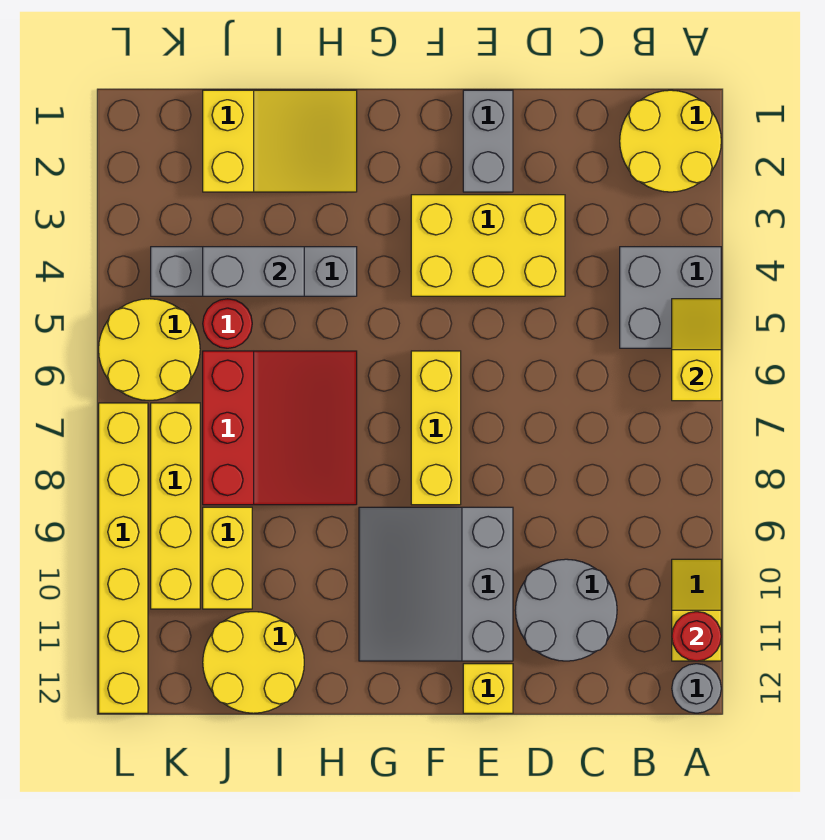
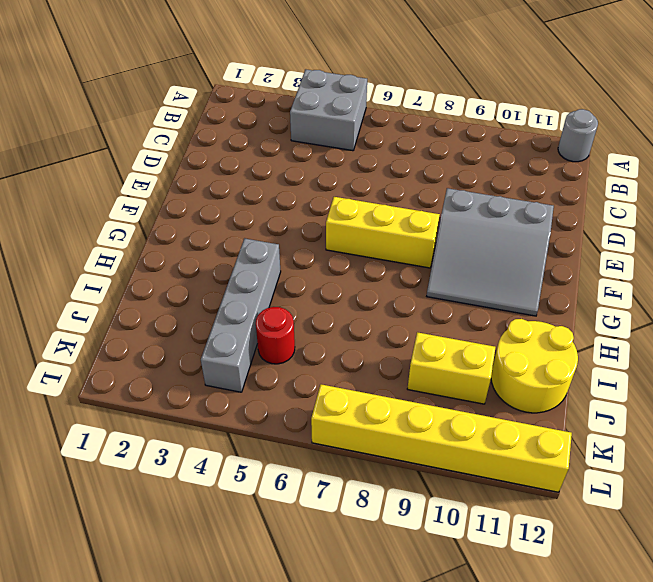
none -> yellow 2x2 round brick [620,90,721,192]
none -> yellow 1x2 slope [672,559,721,661]
none -> grey 2x2 round brick [515,559,617,661]

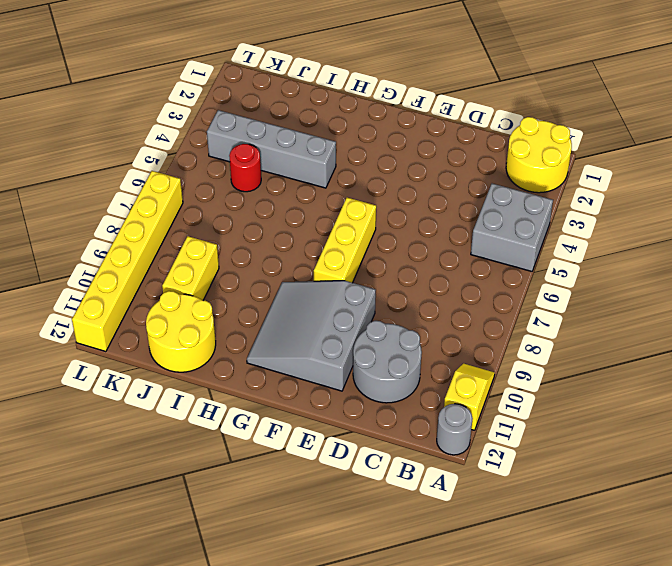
none -> yellow 2x3 brick [411,195,565,296]
none -> grey 1x2 brick [463,90,513,192]
none -> yellow 1x1 brick [463,664,513,713]

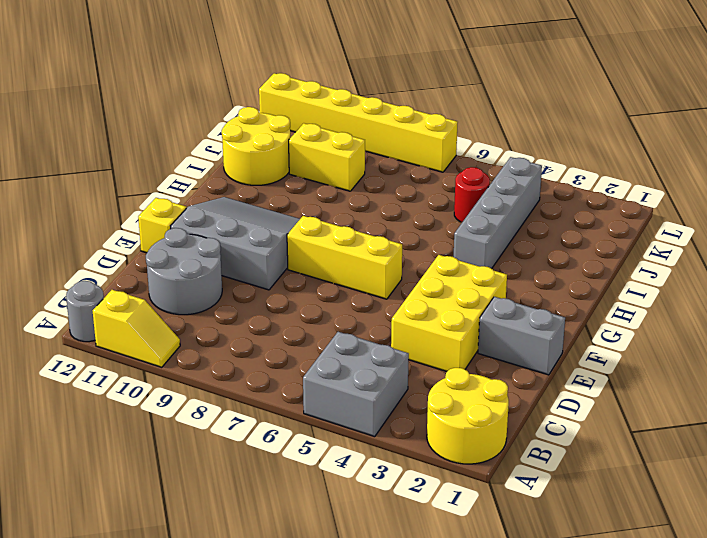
none -> yellow 2x3 slope [203,90,357,192]
none -> red 3x3 slope [203,351,357,505]
none -> yellow 2x2 round brick [99,299,200,401]

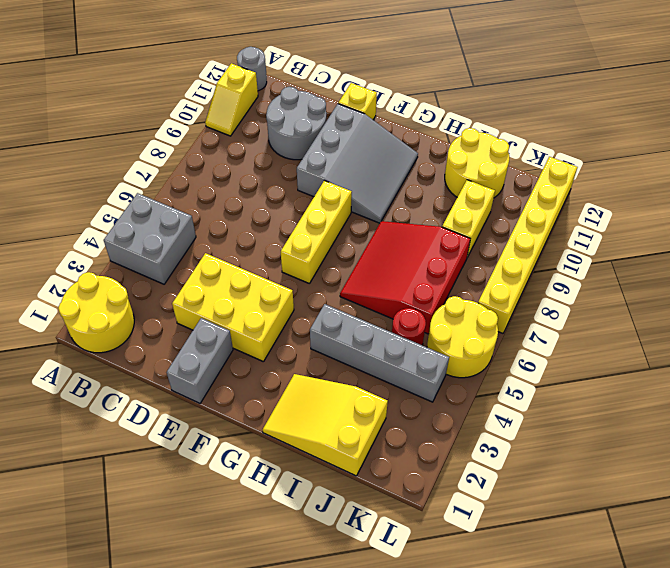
none -> yellow 1x4 brick [151,403,200,609]
none -> yellow 1x2 slope [672,299,721,401]
none -> red 1x1 round brick [672,612,721,661]

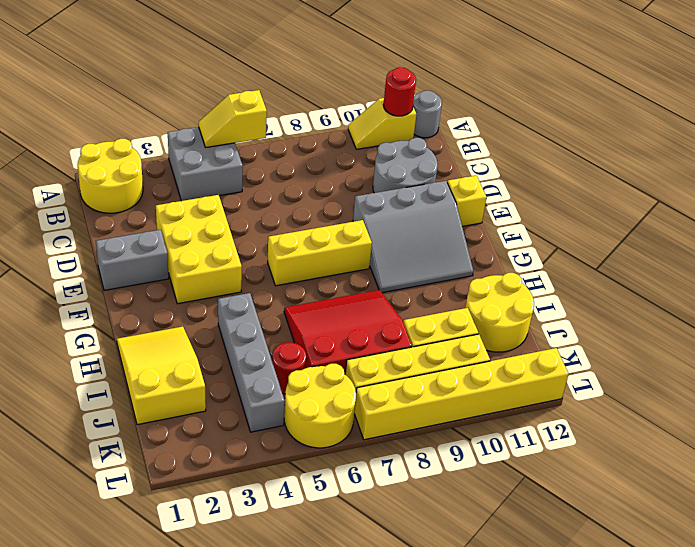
none -> grey 1x2 brick [203,247,304,296]

